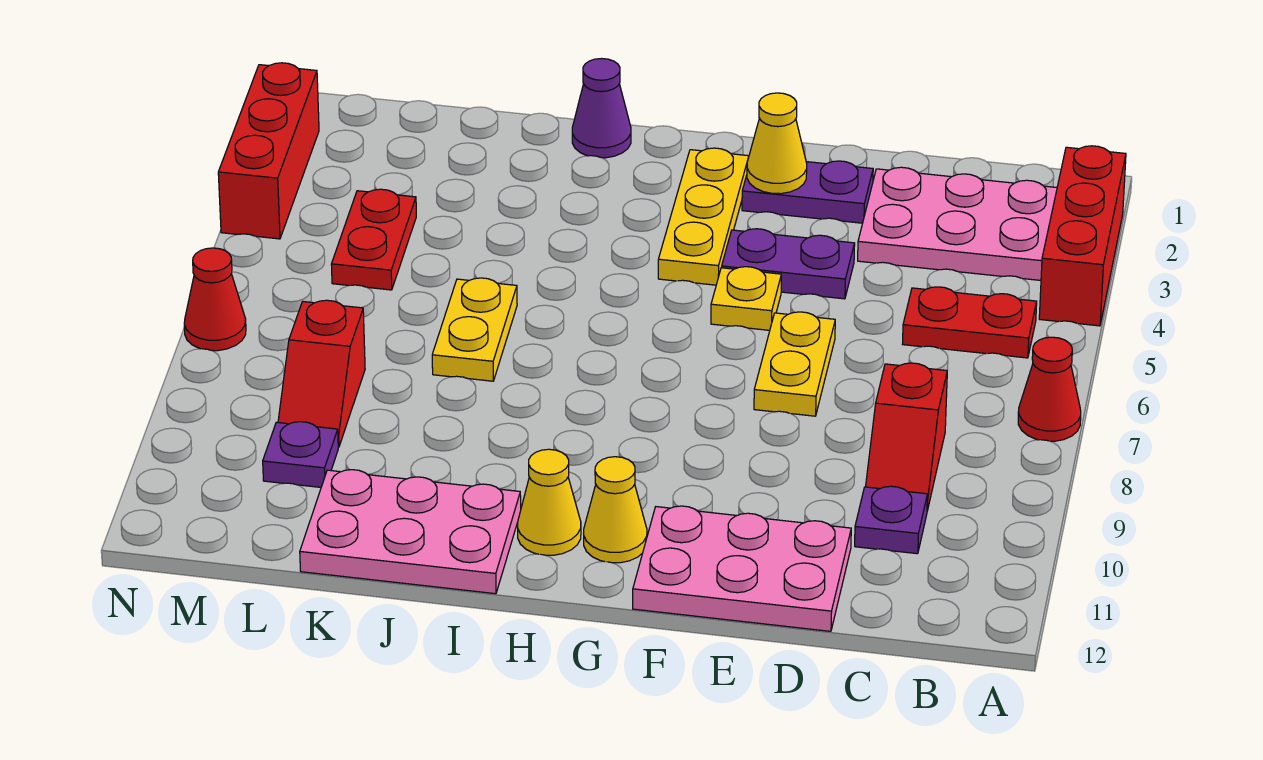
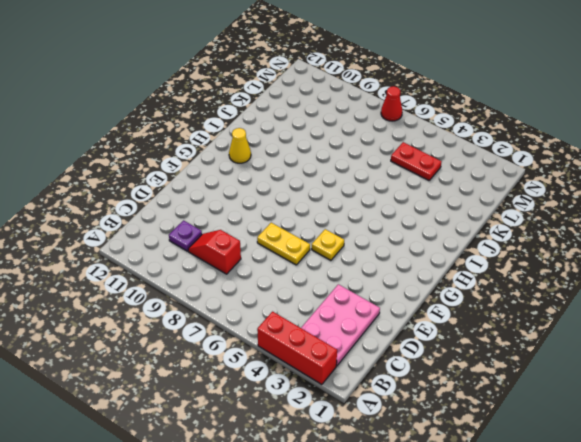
none -> red 1x1 cone [1018,337,1081,441]
none -> red 1x2 plate [903,287,1037,358]
none -> pink 2x3 plate [633,506,851,631]

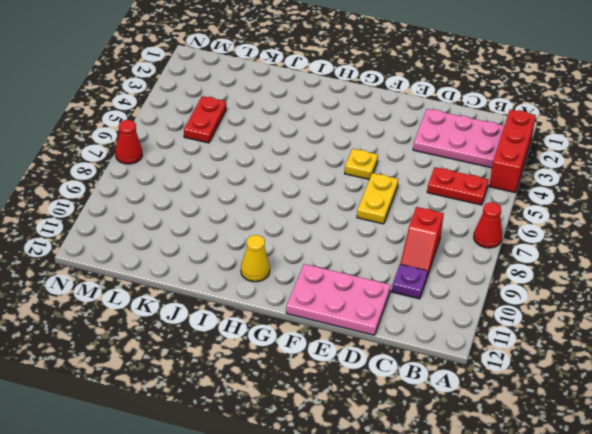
none -> purple 1x2 plate [742,161,873,223]
none -> purple 1x2 plate [722,229,855,299]
none -> yellow 1x3 plate [658,148,749,285]

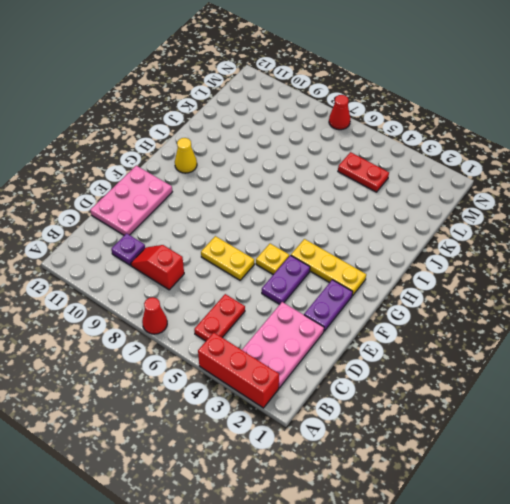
none -> yellow 1x1 cone [584,457,647,563]
none -> purple 1x1 cone [572,59,631,158]
none -> pink 2x3 plate [300,470,521,594]

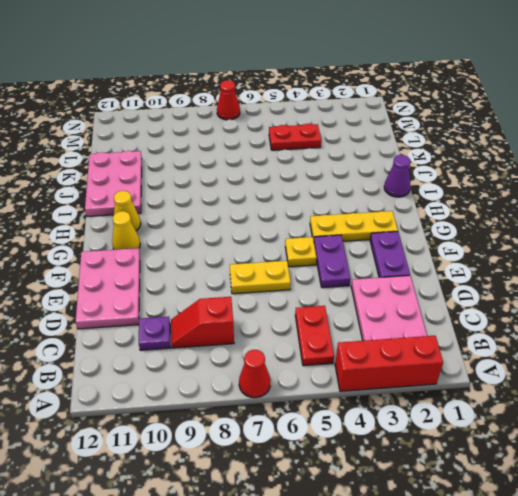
none -> yellow 1x2 plate [432,278,517,381]
none -> red 1x2 slope [278,300,365,447]
none -> purple 1x1 plate [263,422,338,487]

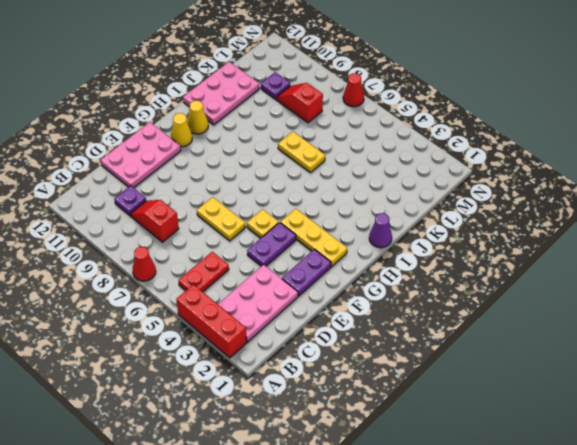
none -> red 1x2 plate [331,189,416,290]
none -> red 1x3 brick [218,63,319,239]
none -> yellow 1x1 cone [747,93,807,194]

